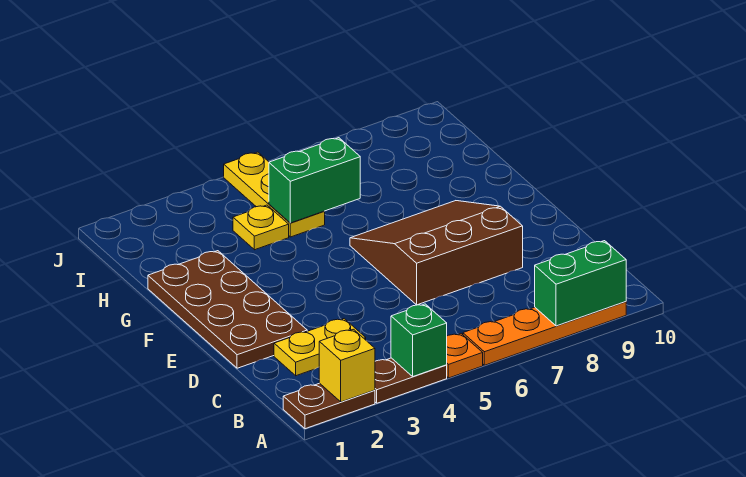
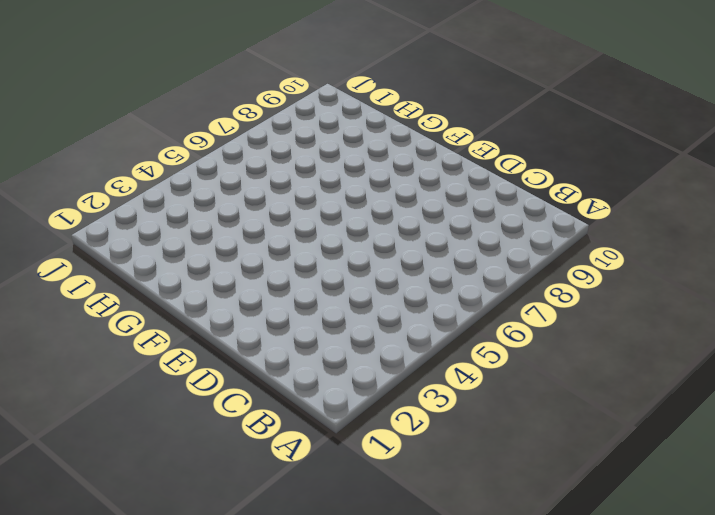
none -> brown 1x2 plate [283,383,375,429]
none -> brown 1x2 plate [375,358,447,403]
none -> orange 1x1 plate [447,334,483,378]

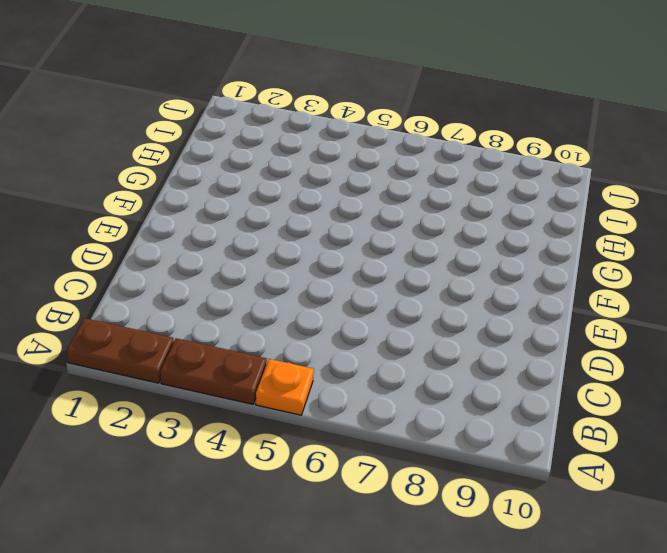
none -> orange 1x4 plate [463,302,626,365]
none -> yellow 1x2 plate [274,319,366,376]
none -> brown 2x4 plate [148,251,307,368]

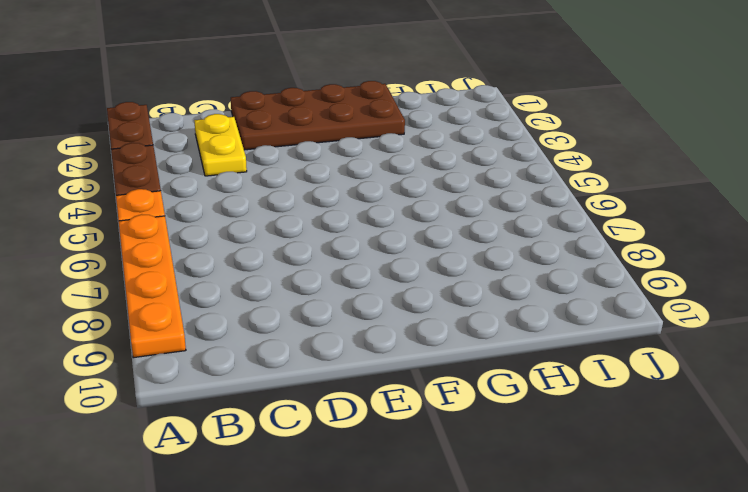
none -> brown 3x3 slope [350,201,523,305]
none -> yellow 1x1 plate [233,205,289,250]
none -> yellow 1x3 plate [224,152,325,237]

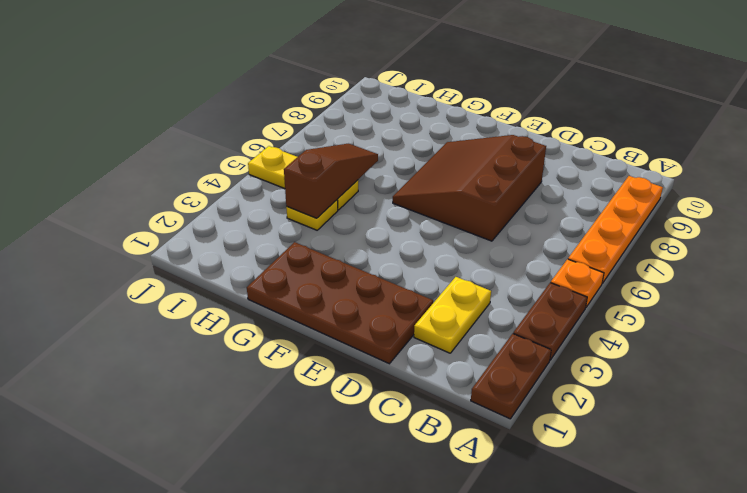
brown 1x3 slope [284,144,378,218] -> green 1x2 brick [269,138,360,223]
none -> yellow 1x1 brick [319,329,375,402]
none -> green 1x1 brick [391,304,447,376]
none -> green 1x2 brick [535,241,626,326]

